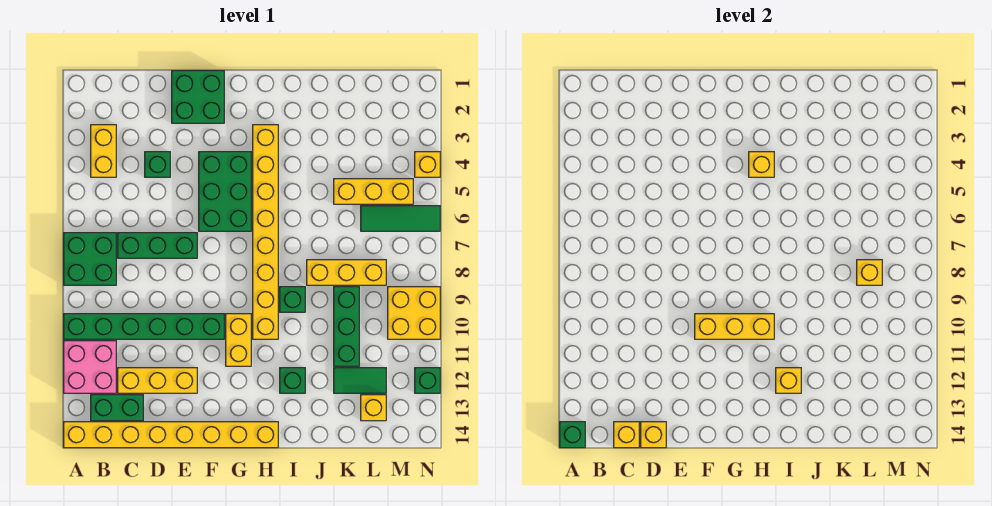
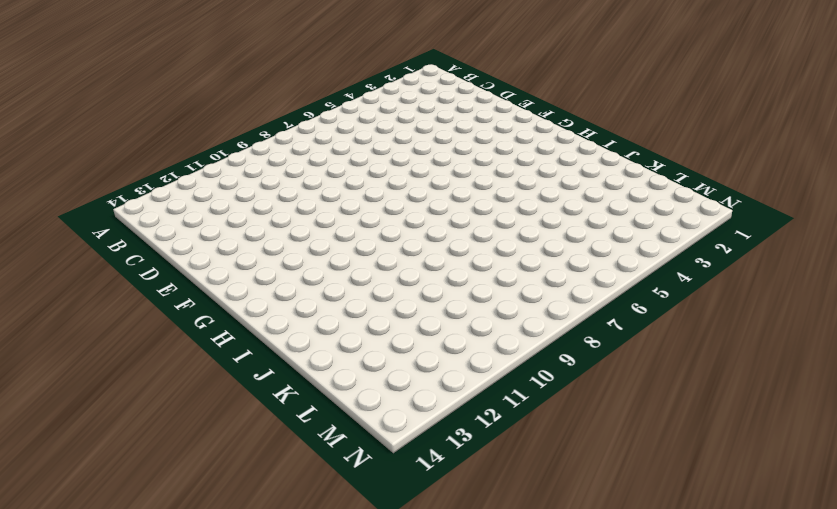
none -> green 2x2 brick [64,233,116,285]
none -> green 1x6 brick [64,314,224,339]
none -> pink 2x2 brick [64,341,116,393]
none -> yellow 1x8 brick [64,422,278,448]

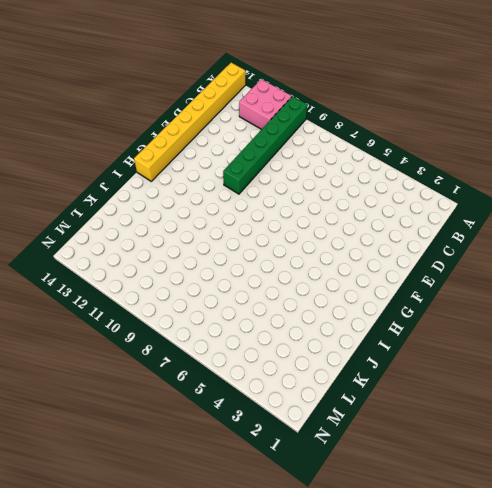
none -> green 2x2 brick [64,233,116,285]
none -> yellow 1x2 brick [91,125,116,177]
none -> green 1x2 brick [91,395,143,421]
none -> green 1x3 brick [118,233,197,258]

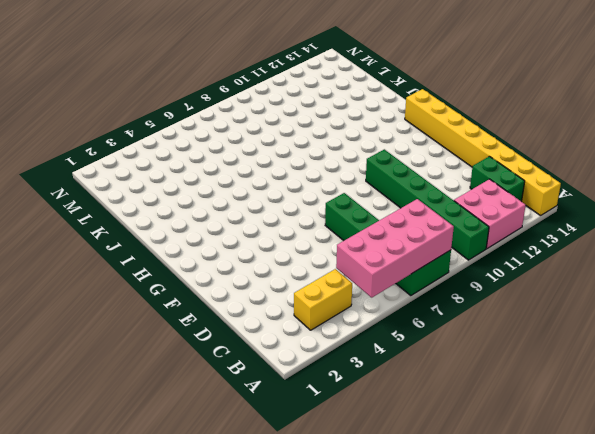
pink 2x4 brick [336,199,454,297] -> none
none -> yellow 1x3 brick [118,368,197,393]
none -> green 1x1 brick [145,152,170,177]
none -> green 2x2 brick [172,71,224,123]
none -> green 2x3 brick [199,152,251,231]

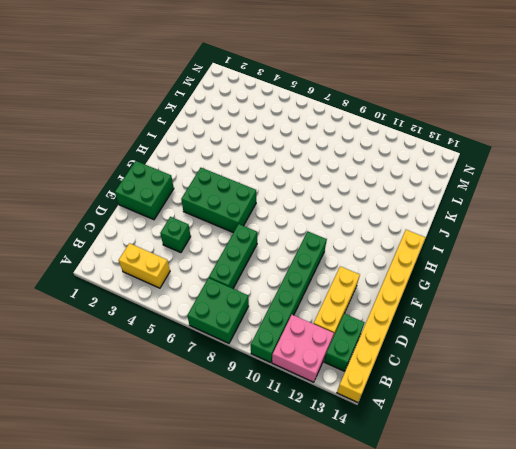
none -> yellow 1x2 brick [226,314,251,366]
none -> yellow 1x8 brick [253,125,278,339]
none -> green 1x1 brick [280,287,305,312]
none -> green 1x1 brick [280,368,305,393]

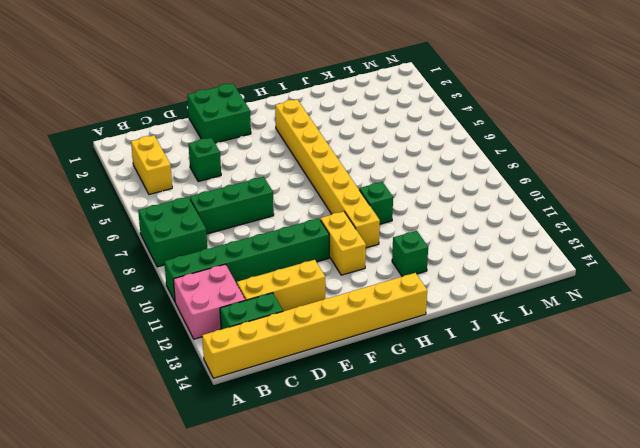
none -> green 2x3 brick [199,152,251,231]
none -> yellow 1x3 brick [307,260,386,285]
none -> yellow 1x3 brick [334,179,413,204]
none -> green 1x3 brick [334,287,359,366]

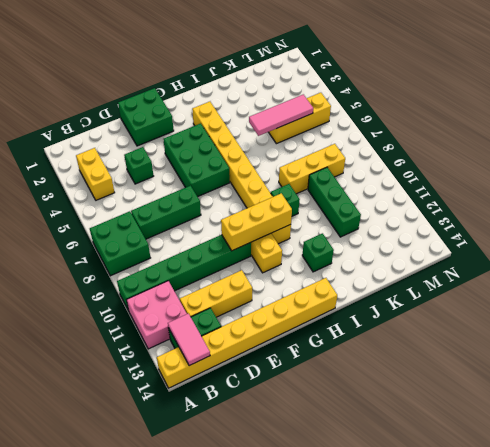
pink 1x2 tile [168,314,210,366] -> none
pink 1x3 tile [249,94,313,136] -> none
none -> green 1x2 tile [334,368,386,393]
none -> green 1x3 tile [361,206,440,231]
none -> yellow 1x1 brick [361,395,386,421]
none -> yellow 2x2 brick [388,287,440,339]

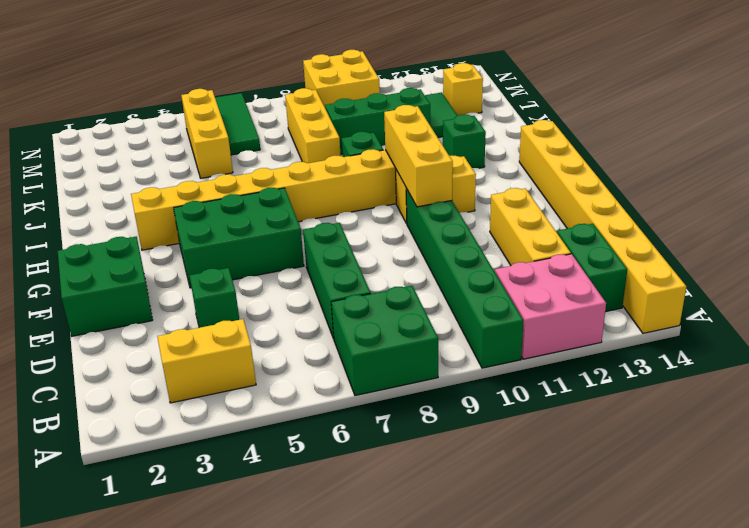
none -> yellow 1x1 brick [415,152,440,177]
none -> green 1x1 brick [415,368,440,393]
none -> green 1x1 brick [560,422,585,448]
none -> yellow 1x1 brick [614,422,639,448]

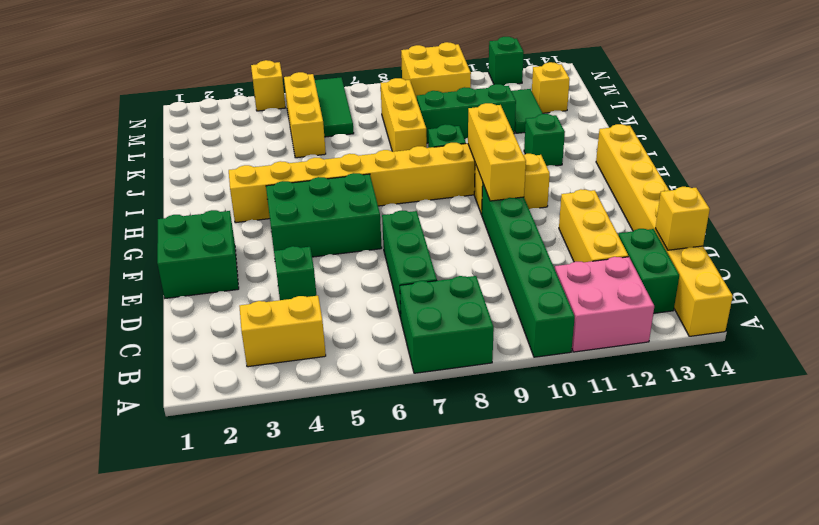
none -> green 1x1 brick [560,422,585,448]
none -> yellow 1x1 brick [641,422,666,448]
none -> yellow 1x1 brick [749,152,774,177]
none -> yellow 1x1 brick [776,368,801,393]

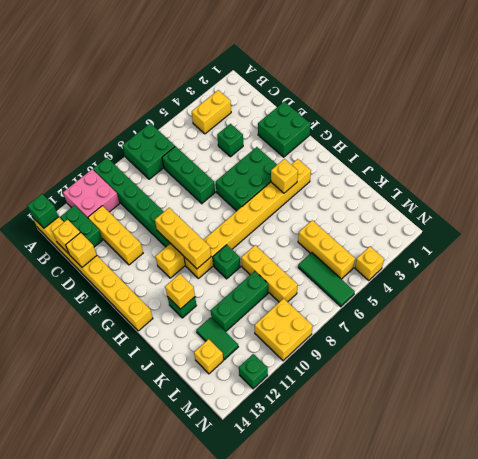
none -> yellow 1x1 brick [857,260,882,285]

